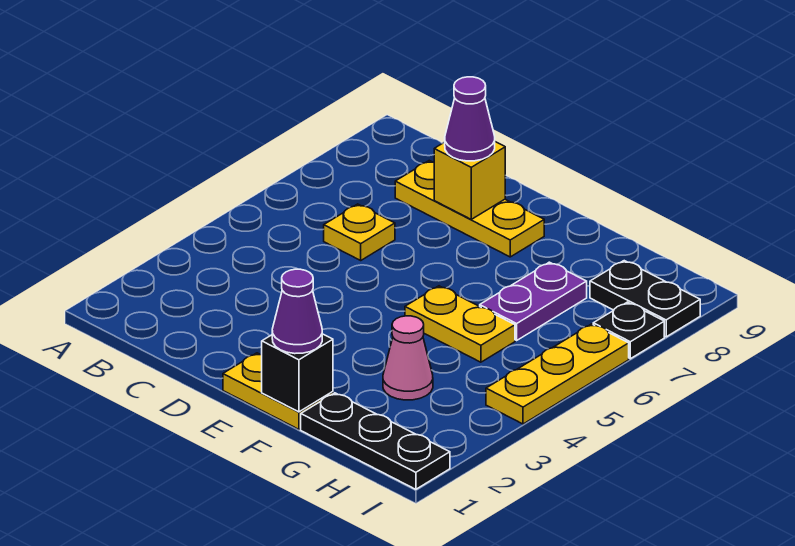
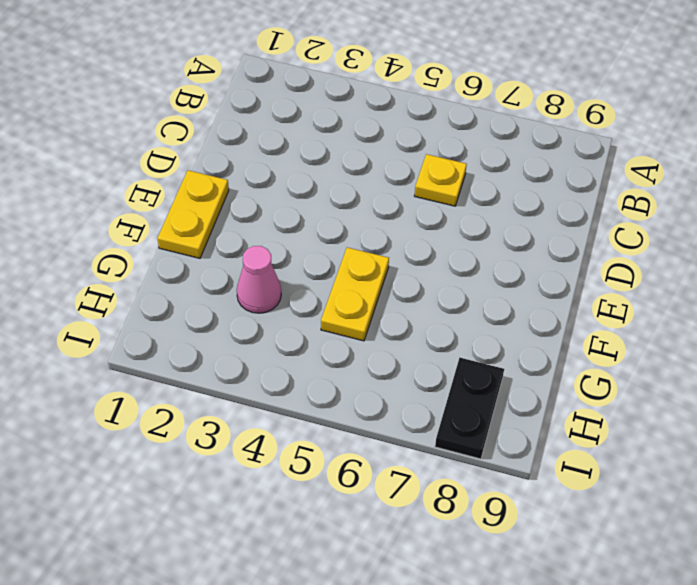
none -> yellow 1x3 plate [395,161,544,257]
none -> black 1x3 plate [301,393,450,489]
none -> purple 1x2 plate [480,262,587,340]

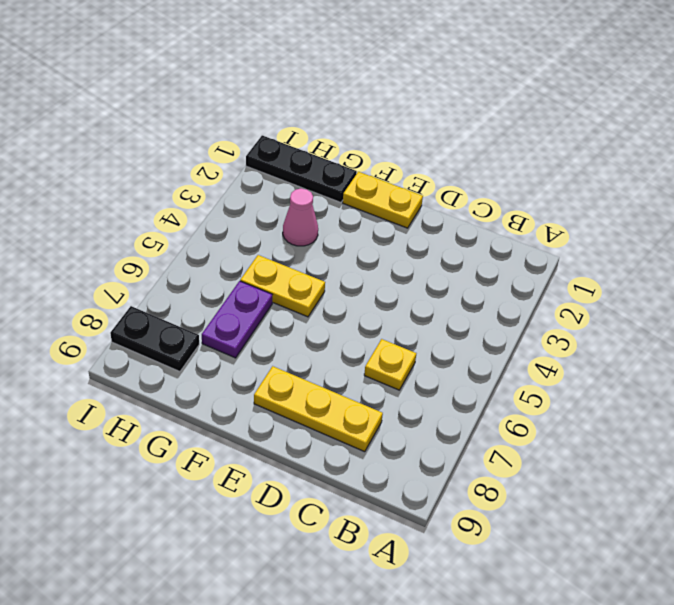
none -> yellow 1x3 plate [486,324,629,424]
none -> black 1x1 plate [593,302,664,359]
none -> yellow 1x1 brick [434,142,505,219]

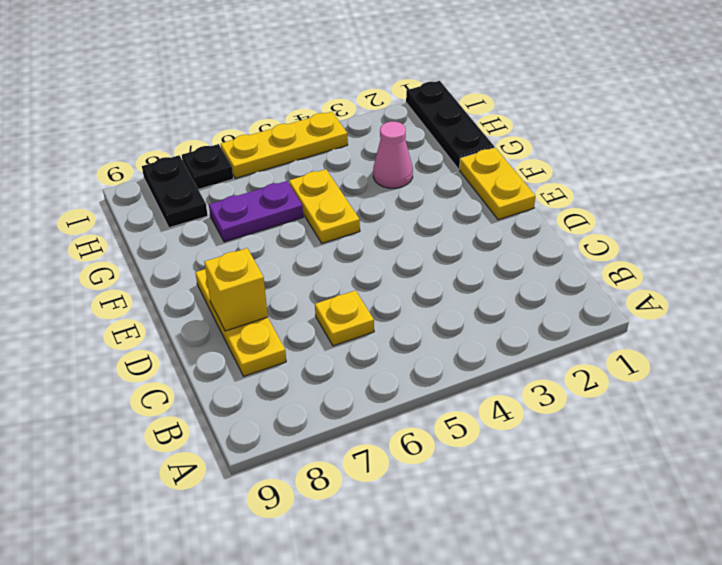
none -> black 1x1 brick [262,334,333,412]
none -> purple 1x1 cone [445,77,495,161]
none -> purple 1x1 cone [272,269,322,354]

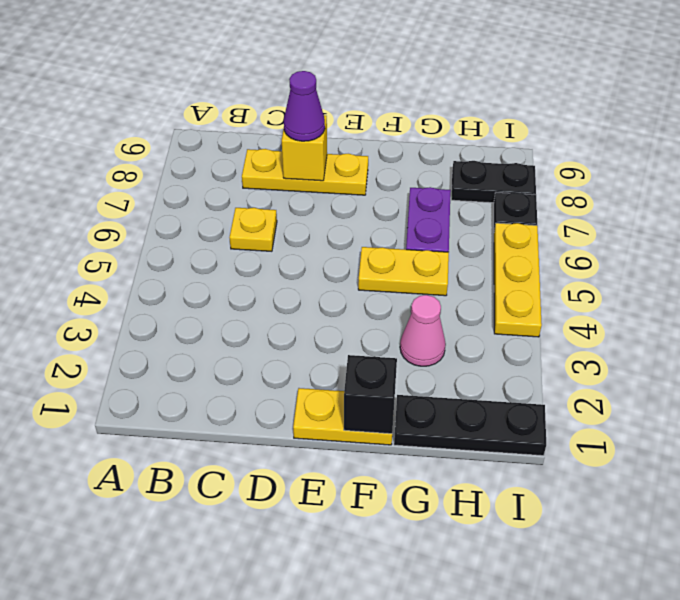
none -> purple 1x1 cone [272,269,322,354]

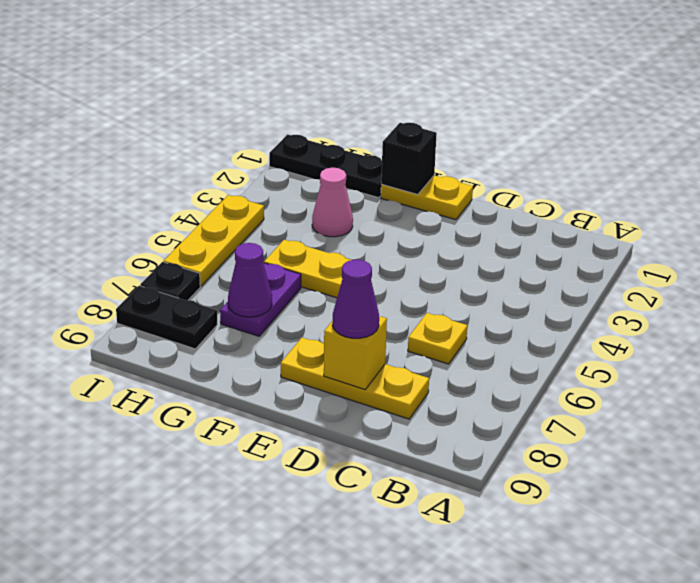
purple 1x1 cone [228,243,272,317] -> purple 1x1 cone moved to [272,269,322,354]

